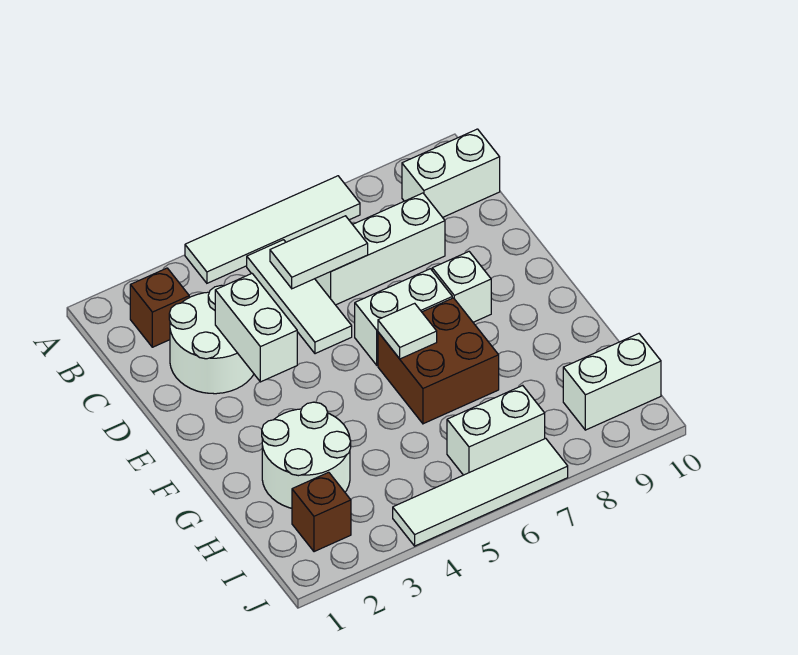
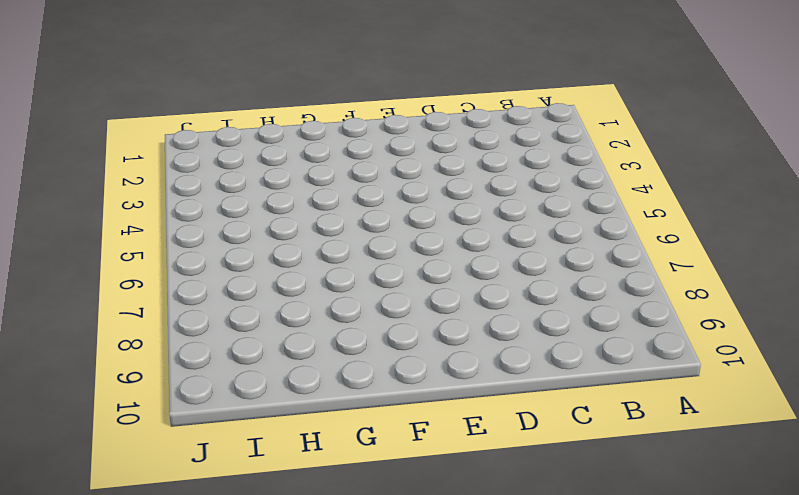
none -> white 1x4 tile [185,176,360,283]
none -> brown 1x1 brick [130,268,189,347]
none -> white 1x3 tile [247,240,352,354]

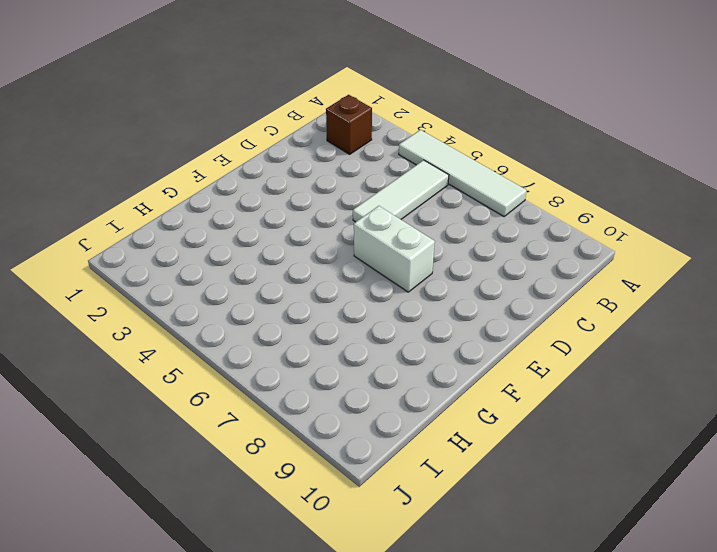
none -> white 1x2 brick [402,129,500,217]
none -> white 2x2 round brick [169,285,254,394]
none -> white 1x3 brick [315,193,445,305]

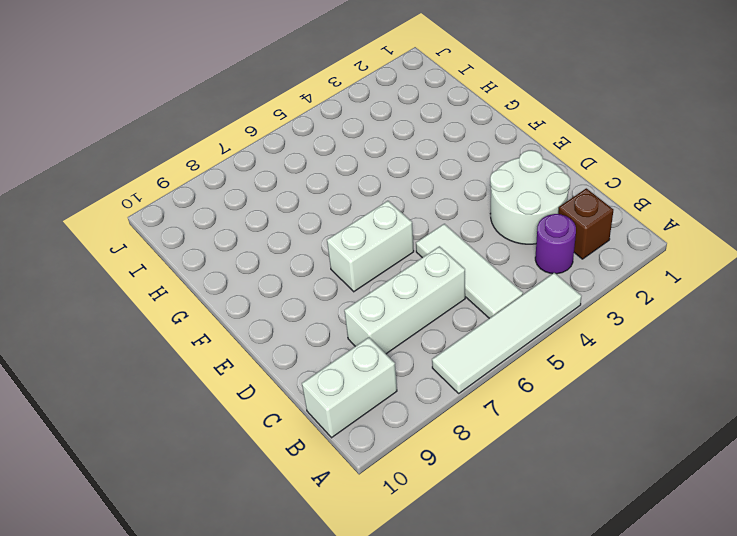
purple 1x1 round brick [535,214,576,274] -> none
none -> white 1x1 brick [432,252,491,322]
none -> brown 2x2 brick [378,298,499,424]
none -> white 2x2 round brick [262,402,351,508]

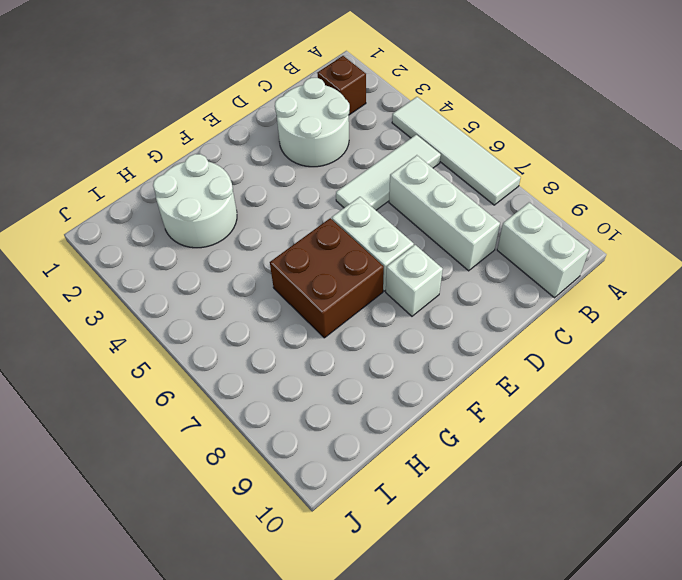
none -> brown 1x1 brick [292,472,351,552]
none -> white 1x2 brick [447,385,545,475]
none -> white 1x2 brick [563,334,661,430]

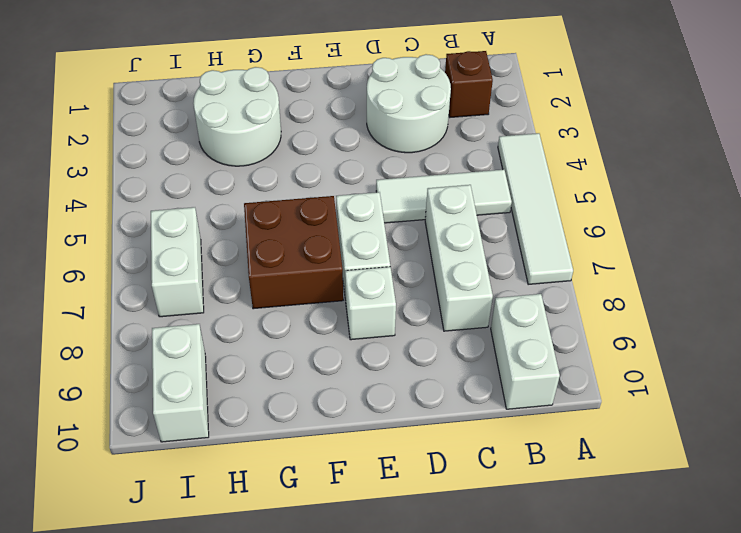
none -> brown 1x1 brick [292,472,351,552]
none -> white 1x4 tile [393,438,568,546]
none -> white 1x2 tile [270,216,368,289]

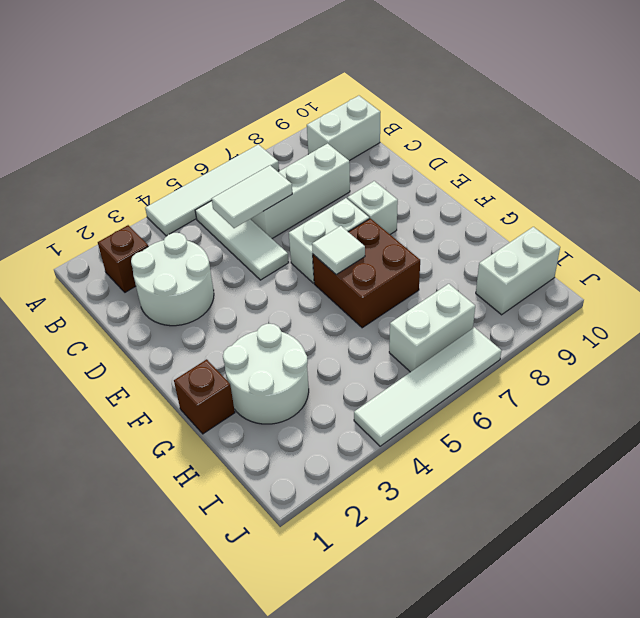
brown 1x1 brick [174,359,235,434] -> brown 1x1 brick moved to [292,472,351,552]
none -> white 1x2 brick [215,274,297,382]

